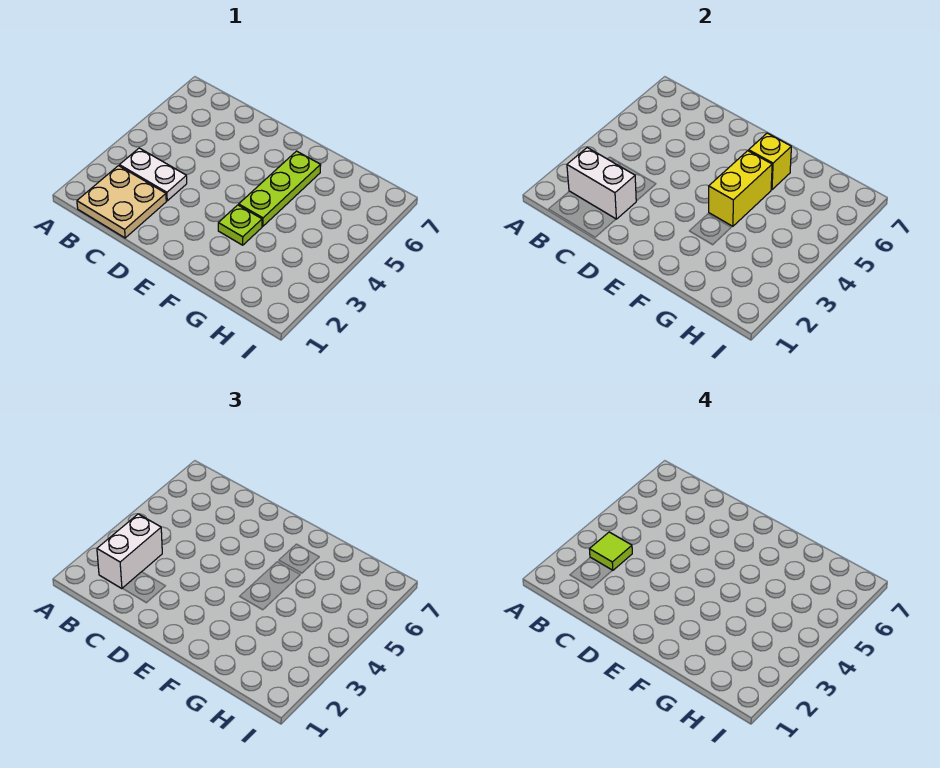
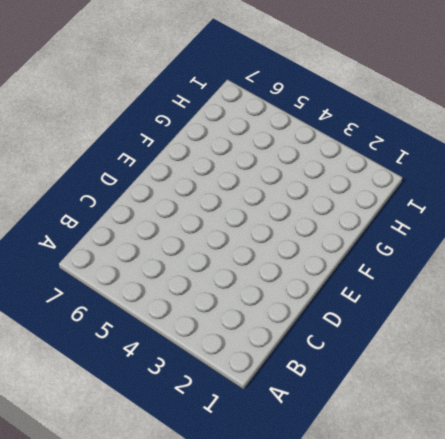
none -> tan 2x2 plate [77,166,166,238]
none -> white 1x2 plate [119,148,187,201]

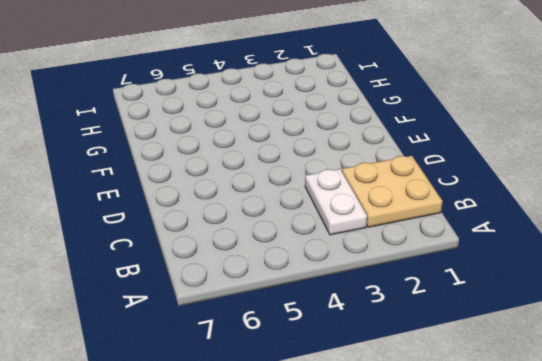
none -> lime 1x1 plate [218,205,262,245]
none -> lime 1x3 plate [239,151,321,226]

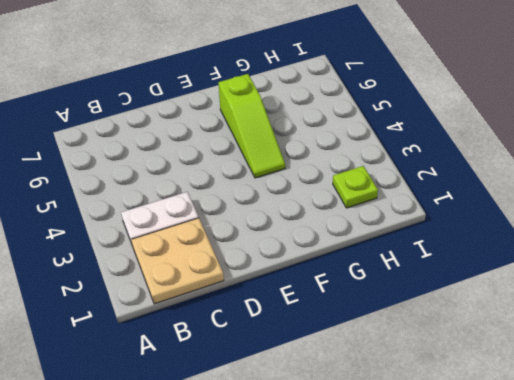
lime 1x3 slope [218,74,285,178] -> lime 1x3 plate [239,151,321,226]
lime 1x1 plate [333,166,378,208] -> lime 1x1 plate moved to [218,205,262,245]
none -> white 1x2 brick [567,148,636,219]
none -> yellow 1x2 brick [709,151,772,226]

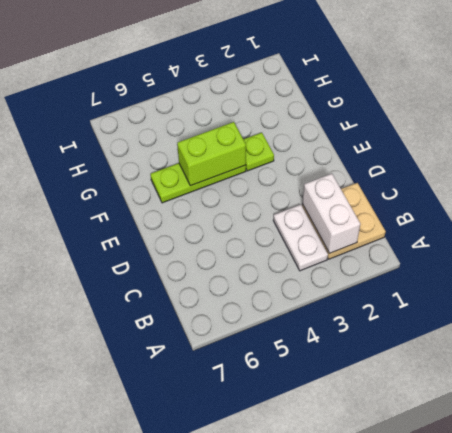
lime 1x2 brick [177,122,246,186] -> yellow 1x2 brick [709,151,772,226]
none -> yellow 1x1 brick [749,133,791,190]
none -> white 1x2 brick [97,514,162,589]

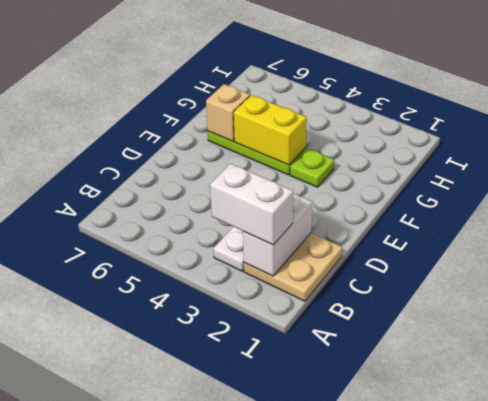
tan 1x1 brick [206,84,250,141] -> yellow 1x1 brick [749,133,791,190]
none -> lime 1x1 tile [589,532,632,570]

